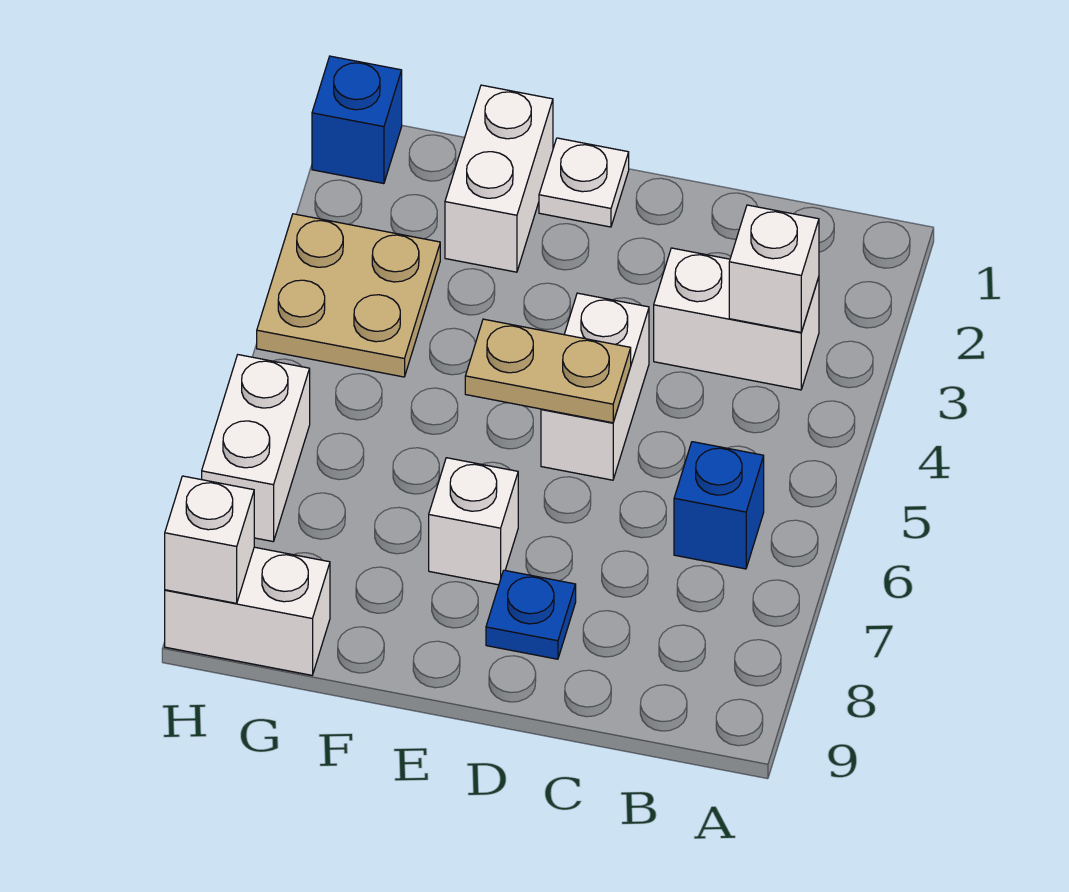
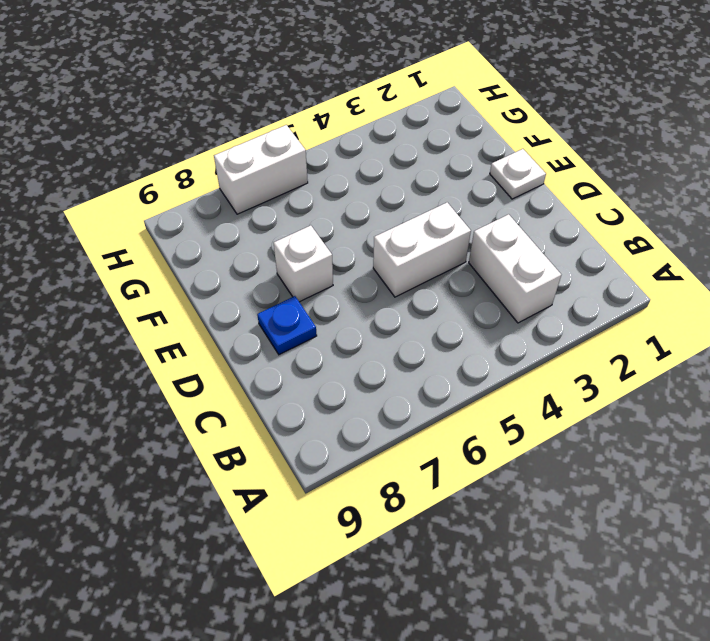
none -> blue 1x1 brick [674,442,764,569]
none -> white 1x2 brick [445,85,553,272]
none -> tan 2x2 plate [257,214,440,377]

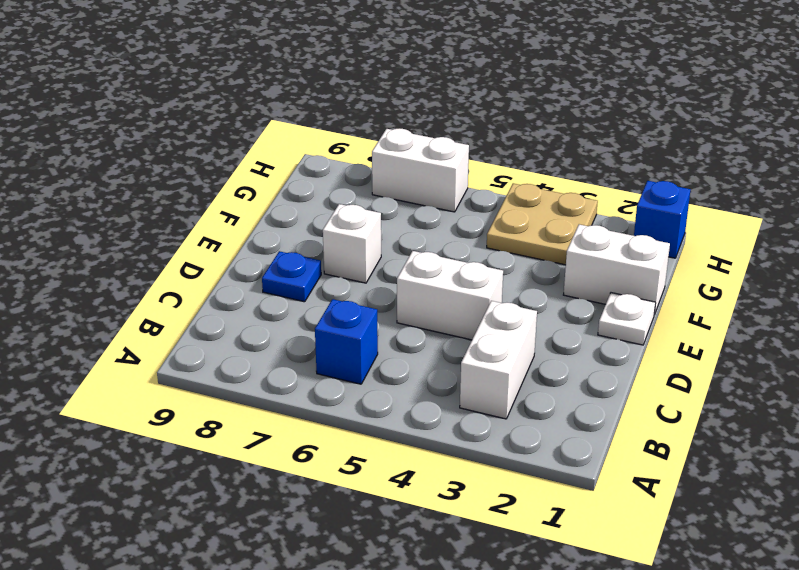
none -> white 1x2 brick [165,547,330,675]
none -> white 1x1 brick [729,205,819,332]
none -> tan 1x2 plate [465,319,631,423]

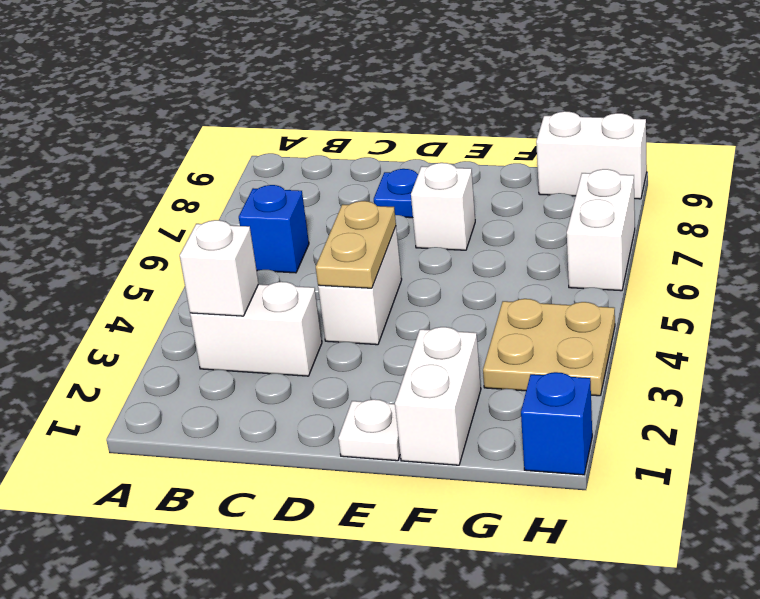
tan 1x2 plate [316,201,396,288] -> tan 1x2 plate turned to [465,319,631,423]
none -> white 1x1 brick [165,476,254,603]

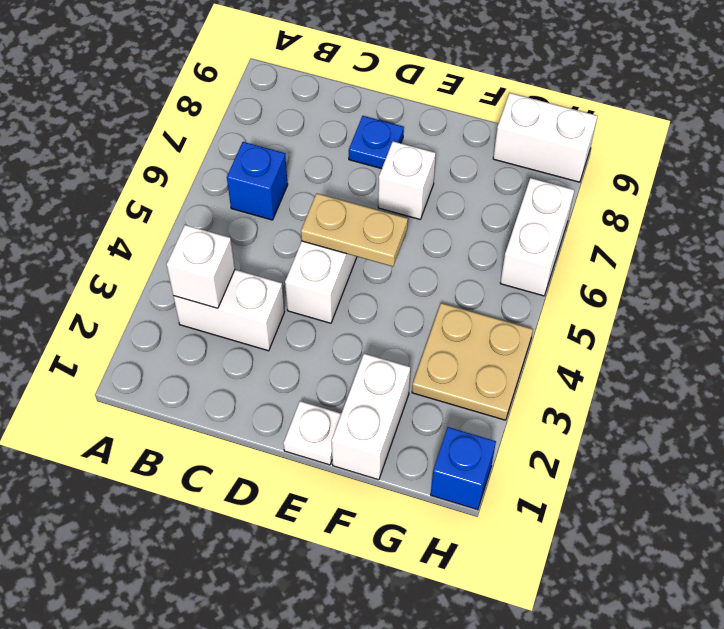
none -> white 1x1 brick [165,476,254,603]

